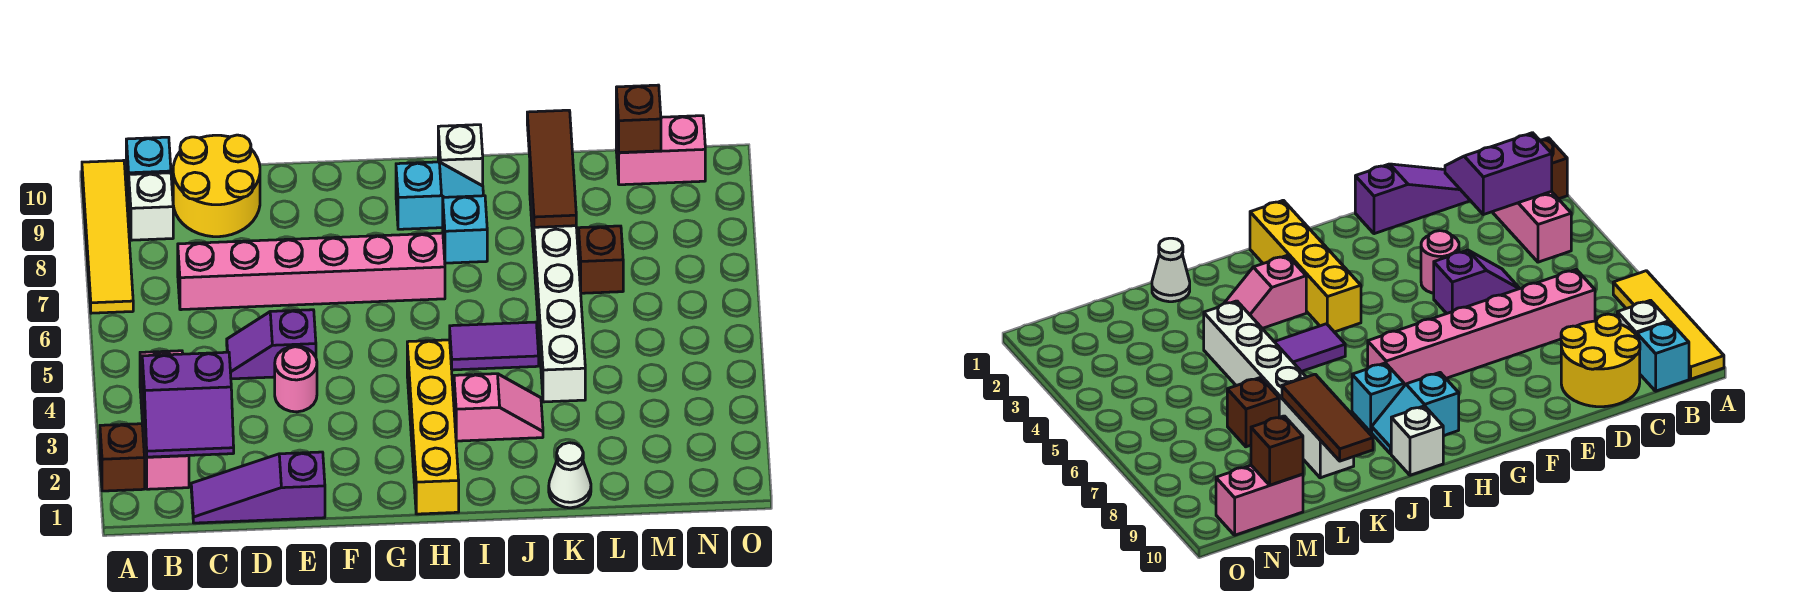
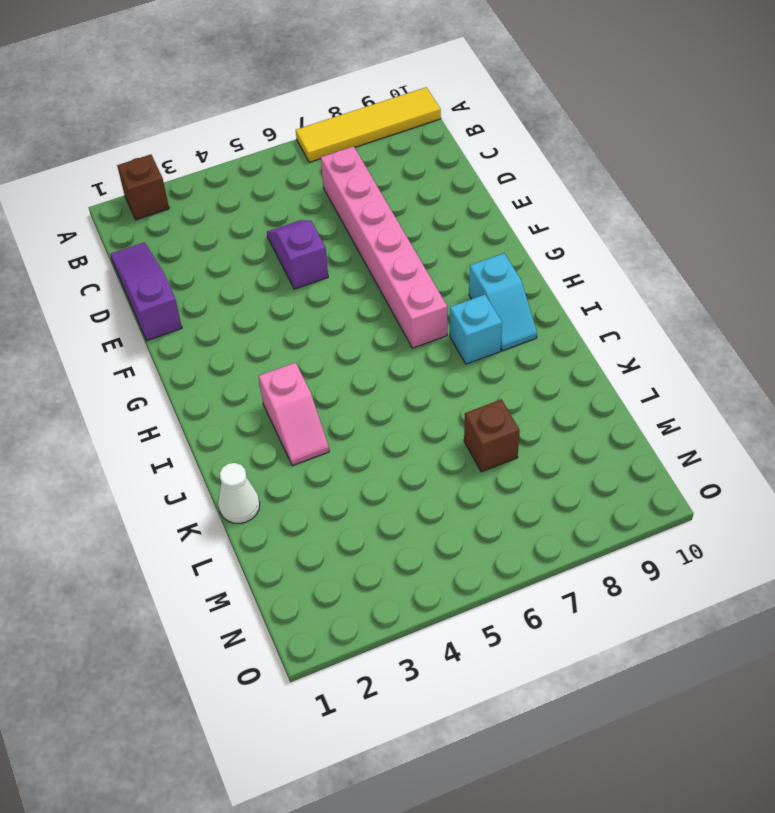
none -> pink 1x3 brick [140,351,189,489]
none -> white 1x1 brick [129,173,173,240]
none -> cyan 1x1 brick [126,137,171,203]

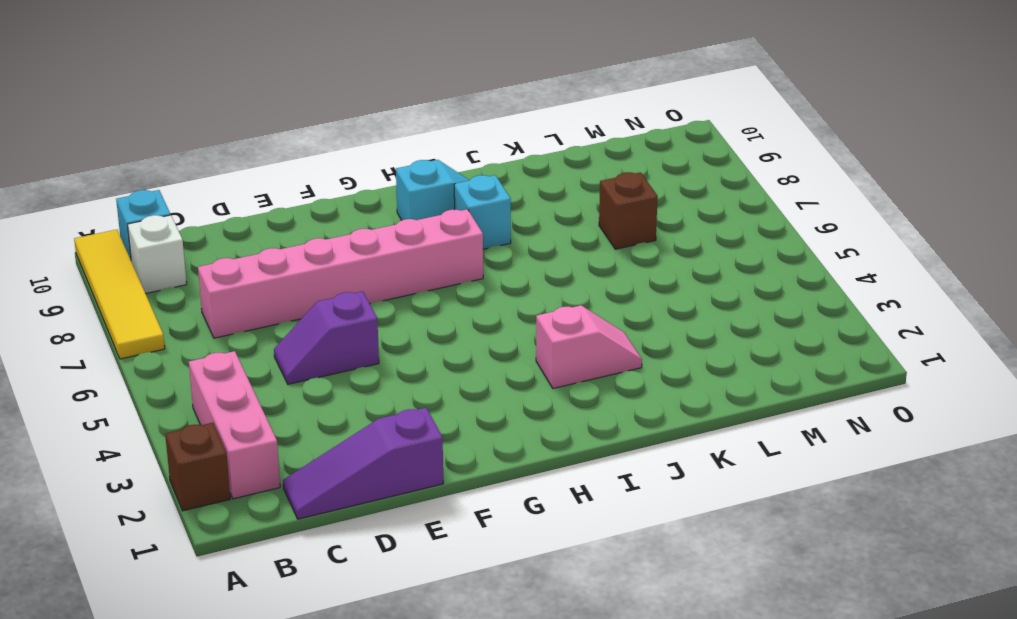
none -> yellow 2x2 round brick [173,135,260,237]
none -> pink 1x1 round brick [275,346,317,412]
none -> yellow 1x4 brick [407,340,459,514]

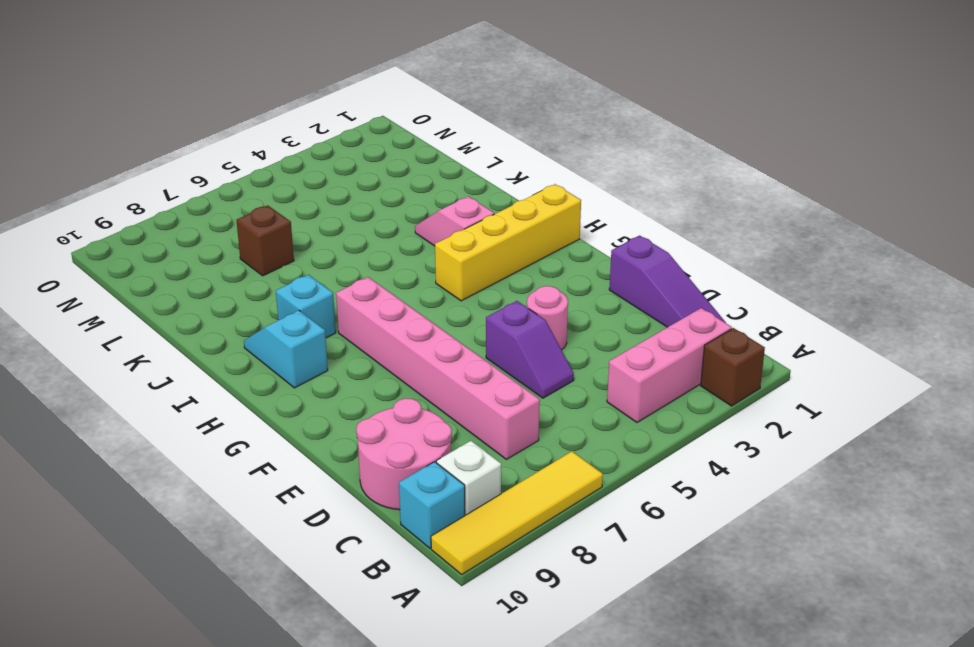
pink 2x2 round brick [356,398,452,510] -> yellow 2x2 round brick [173,135,260,237]
none -> purple 1x2 tile [450,322,539,370]
none -> white 1x1 brick [438,125,483,186]
none -> white 1x1 cone [549,443,591,508]

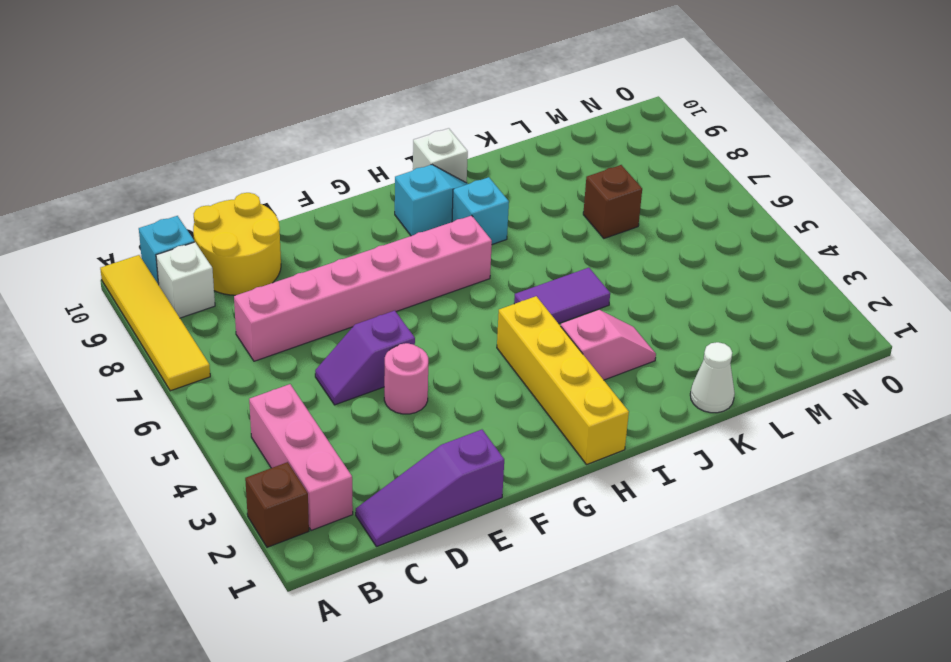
none -> white 1x6 brick [530,173,585,402]
none -> pink 1x2 brick [616,116,705,185]
none -> purple 2x2 slope [142,352,234,457]

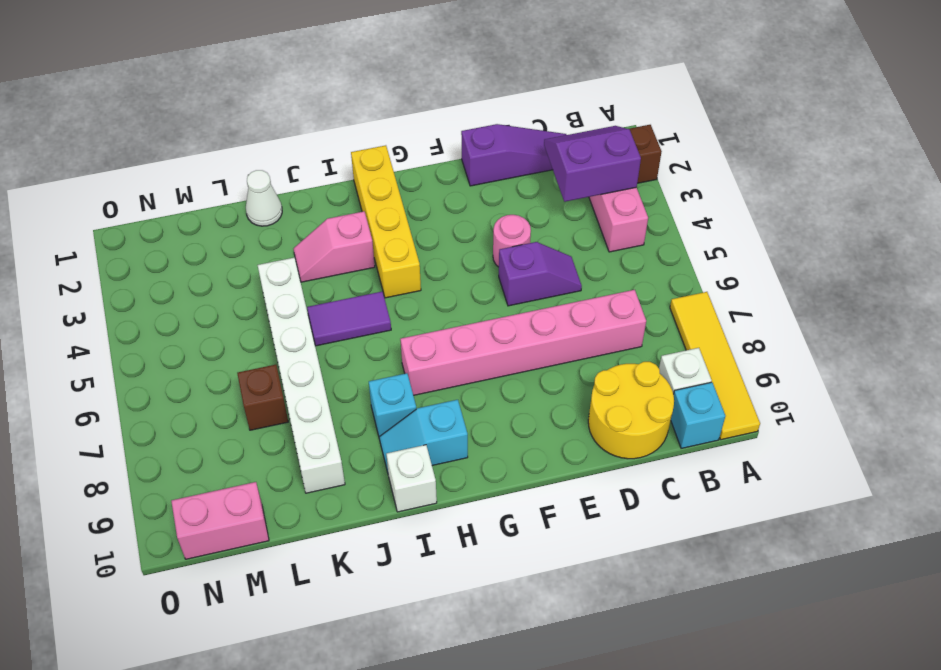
none -> brown 1x3 tile [527,110,576,227]
none -> brown 1x1 brick [616,85,661,153]

